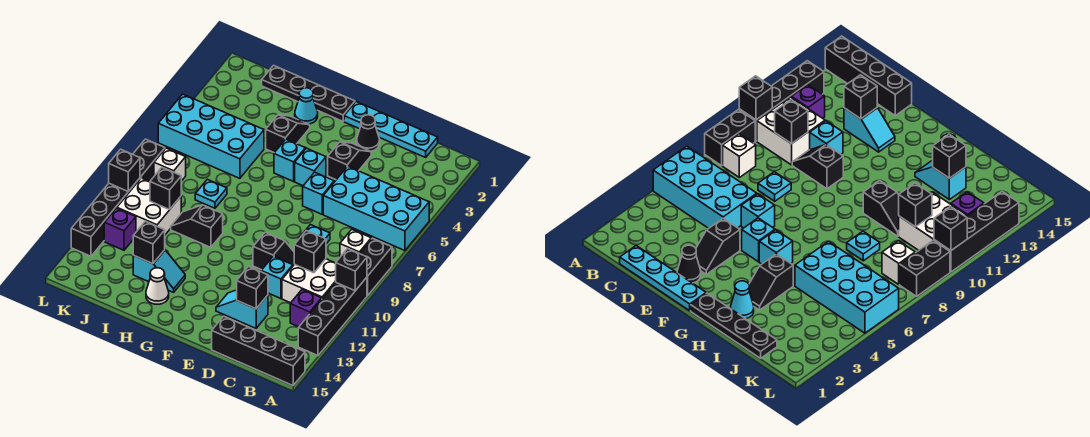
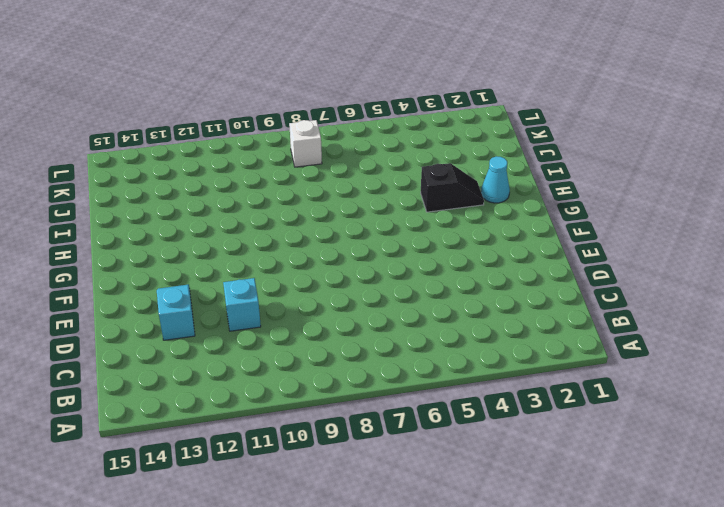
none -> cyan 2x4 brick [323,166,429,251]
none -> black 1x2 brick [360,238,392,296]
none -> black 1x4 brick [298,277,367,356]
none -> black 1x4 brick [212,316,305,385]

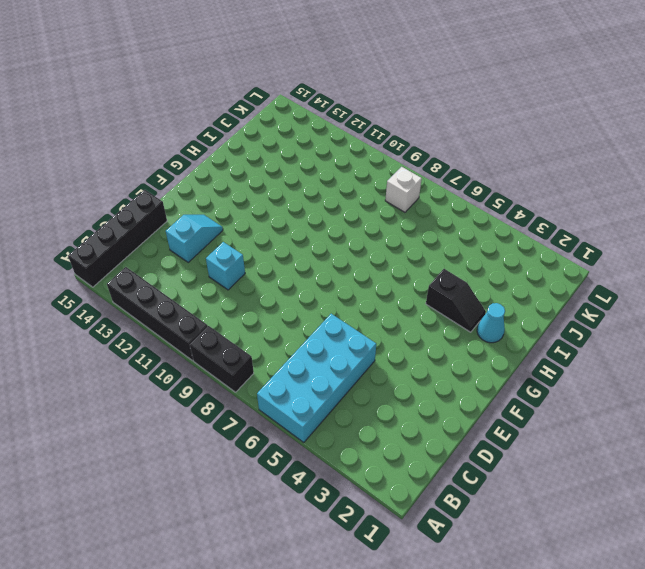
none -> white 1x1 brick [340,230,371,257]
none -> white 2x2 brick [282,259,336,303]
none -> purple 1x1 brick [290,289,322,327]
none -> cyan 1x4 plate [344,102,438,157]

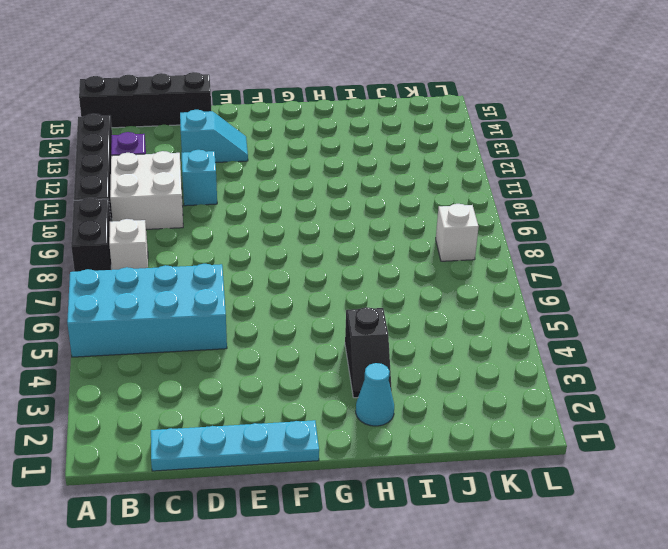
none -> cyan 1x1 plate [300,225,330,244]
none -> black 1x2 slope [253,232,294,270]
none -> black 1x1 cone [357,115,380,151]
none -> black 1x2 slope [328,142,371,180]

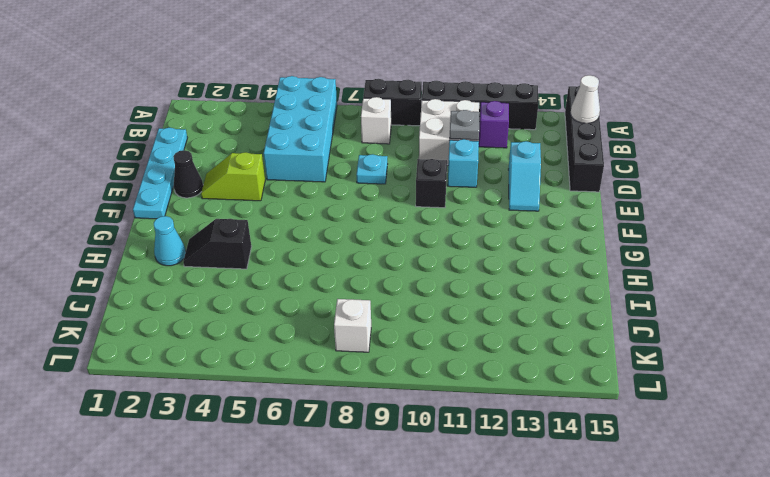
white 1x1 cone [571,75,600,123] -> white 1x1 cone moved to [146,268,169,304]
grey 1x1 plate [450,110,480,140] -> none
lime 1x2 slope [201,152,265,201] -> black 1x2 slope [328,142,371,180]
none -> cyan 1x1 brick [303,172,334,214]
none -> cyan 1x1 brick [295,148,326,186]
none -> black 1x4 plate [262,65,355,121]
none -> cyan 1x1 brick [274,139,305,181]

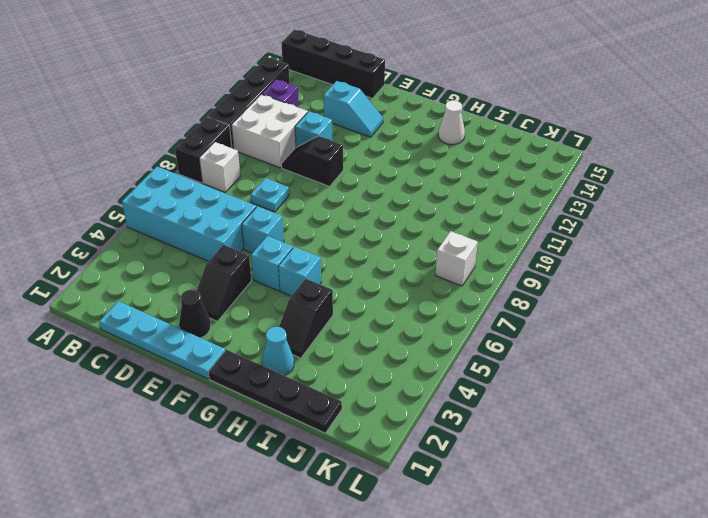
none -> black 1x2 slope [171,205,223,247]
none -> cyan 1x2 slope [133,250,185,292]
none -> cyan 2x4 brick [158,94,264,178]
none -> cyan 1x1 plate [195,179,227,208]

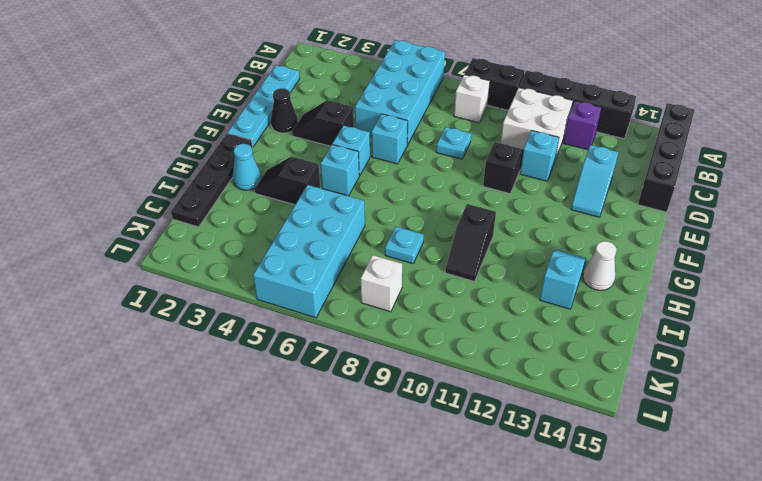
none -> white 2x2 brick [117,178,181,235]
none -> purple 1x1 brick [104,208,136,250]
none -> black 1x2 brick [133,139,165,182]
none -> black 1x4 brick [71,178,140,256]

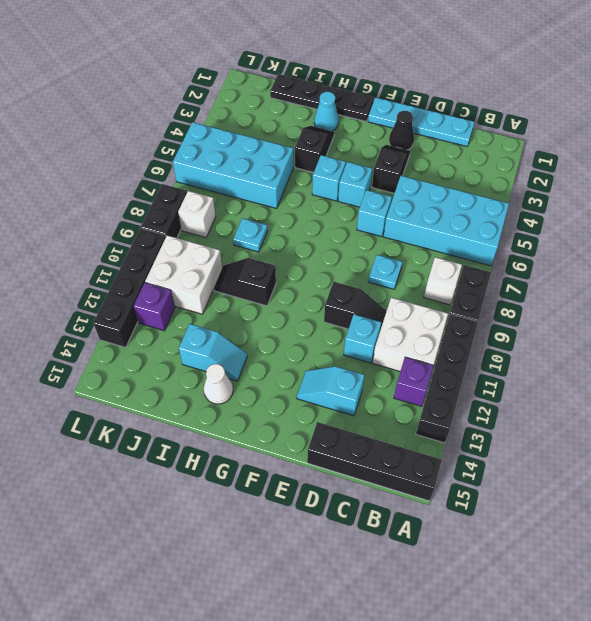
none -> black 1x1 brick [336,249,367,291]
none -> black 1x1 brick [294,231,326,273]
none -> black 1x1 brick [237,267,268,309]
none -> black 1x1 brick [133,221,165,264]

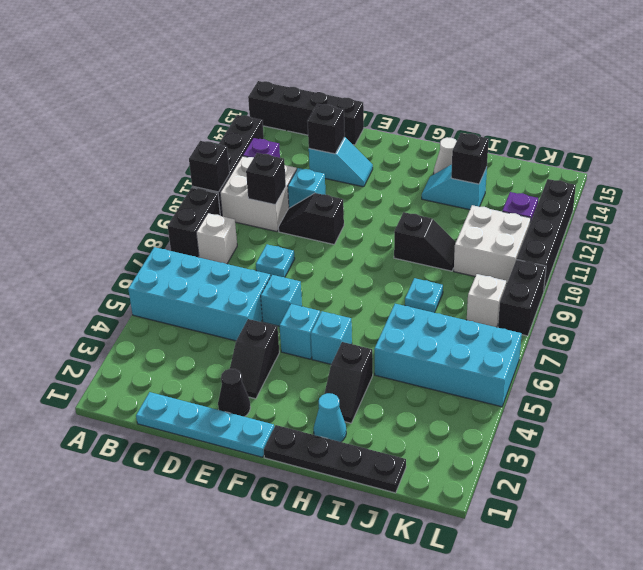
none -> black 1x1 brick [150,168,181,210]
none -> black 1x1 brick [109,149,140,191]

